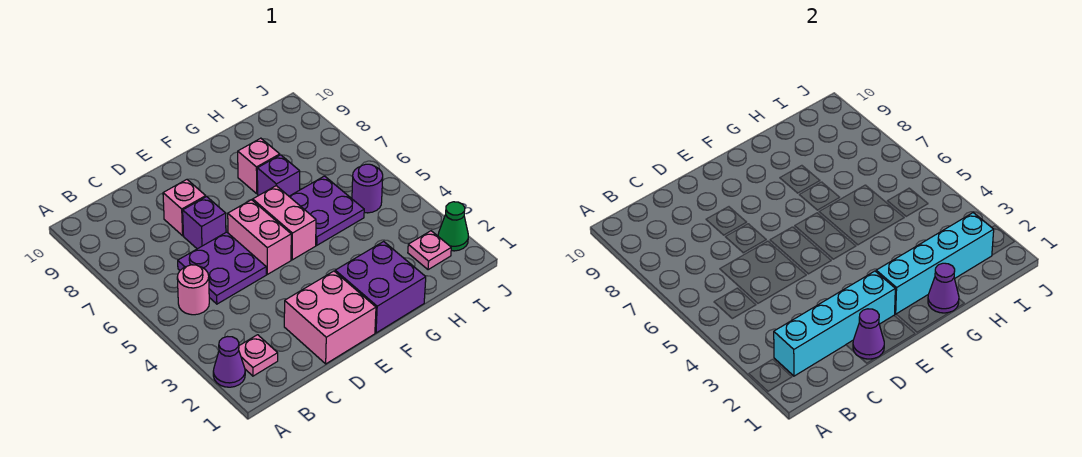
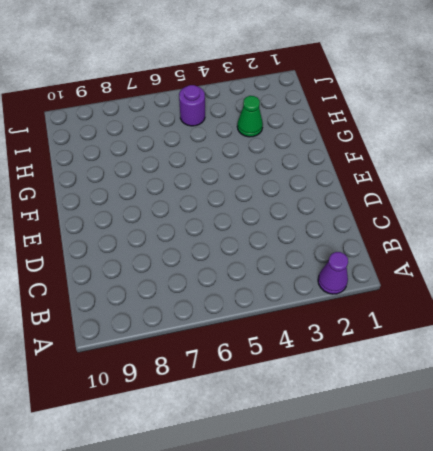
green 1x1 cone [237,96,263,137] -> green 1x1 cone moved to [438,202,468,251]
none -> pink 1x1 plate [239,335,278,376]
none -> pink 1x1 round brick [177,265,209,315]
none -> purple 2x2 plate [178,232,266,304]

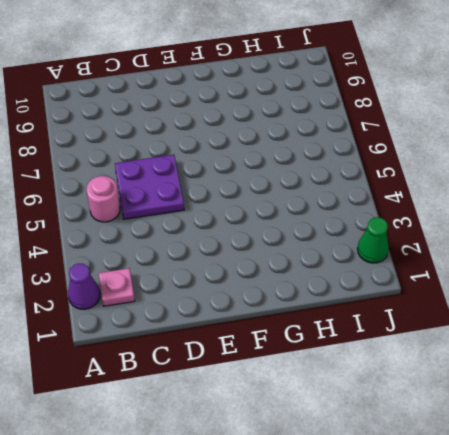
none -> pink 2x2 brick [284,271,376,364]
none -> purple 1x1 brick [183,197,226,249]
none -> pink 1x1 brick [163,180,206,236]

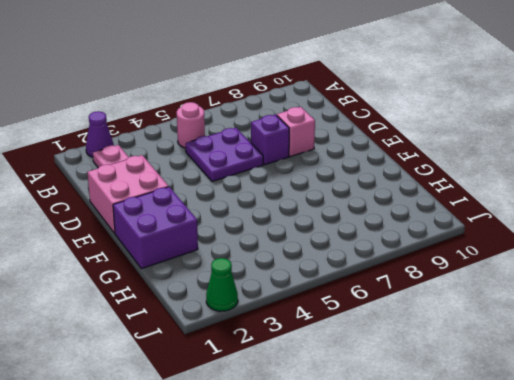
none -> pink 1x2 brick [228,200,291,274]
none -> pink 1x2 brick [253,186,316,260]
none -> purple 2x2 plate [289,176,364,245]

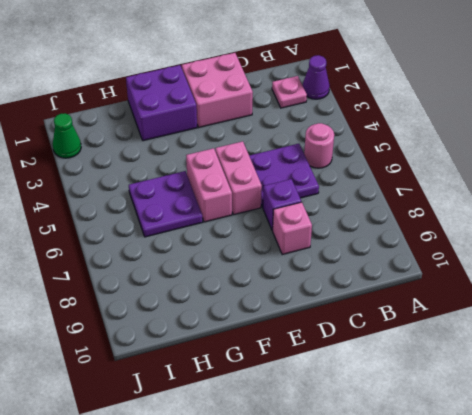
none -> purple 1x1 brick [257,155,300,196]
none -> pink 1x1 brick [238,138,280,193]
none -> pink 1x1 plate [408,231,451,270]

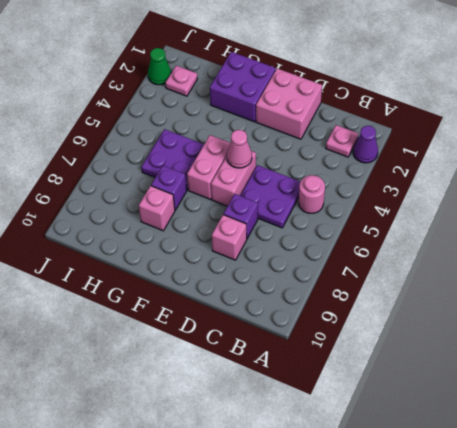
pink 1x1 cone [227,130,252,168] -> none
none -> purple 1x1 round brick [352,164,383,213]
none -> cyan 1x4 brick [774,271,895,376]
none -> purple 1x1 cone [853,309,884,359]

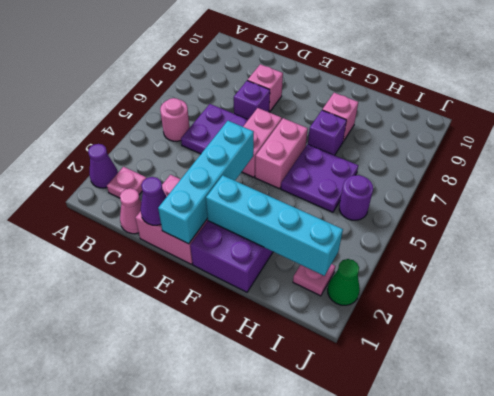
pink 1x1 cone [120,188,141,234] -> none
cyan 1x4 brick [158,121,254,244] -> cyan 1x4 brick turned to [774,271,895,376]
none -> purple 1x1 cone [928,263,959,313]

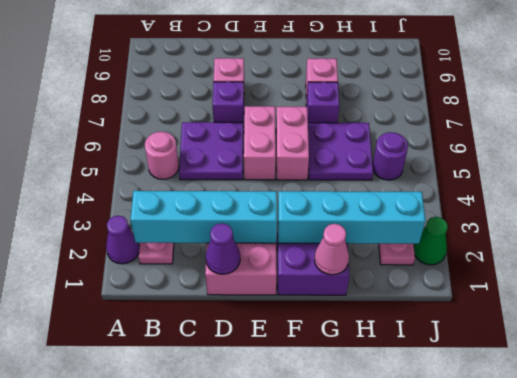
pink 1x1 cone [314,224,349,275] -> purple 1x1 cone [928,263,959,313]

